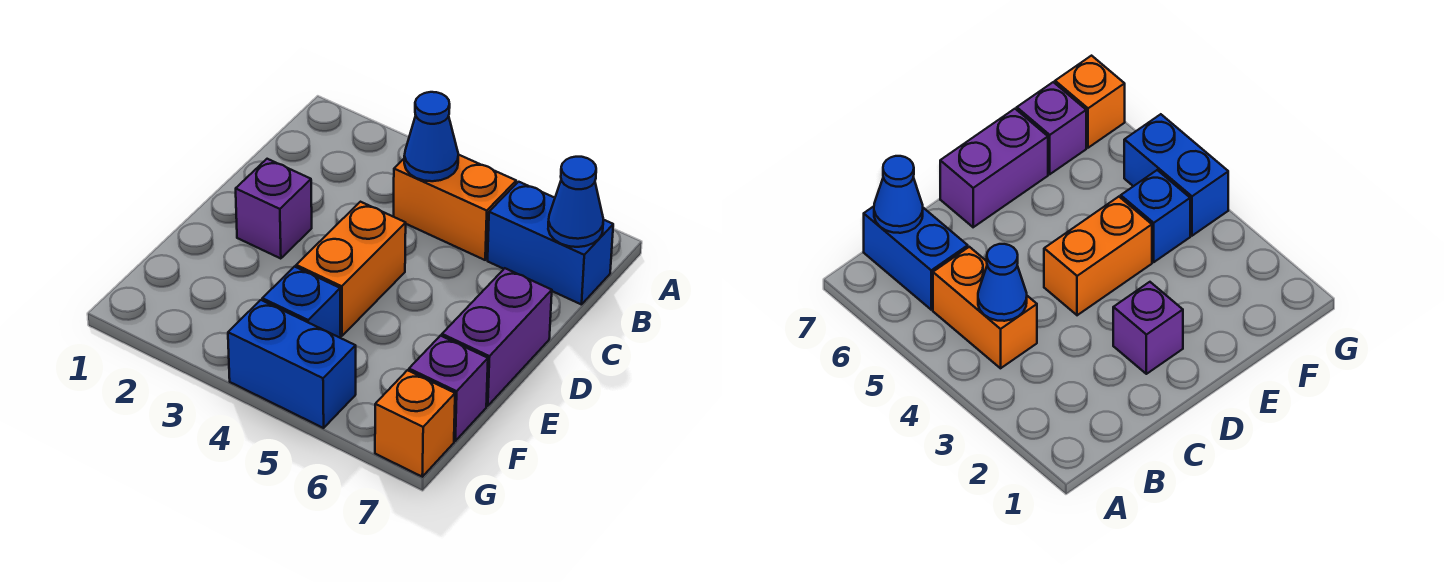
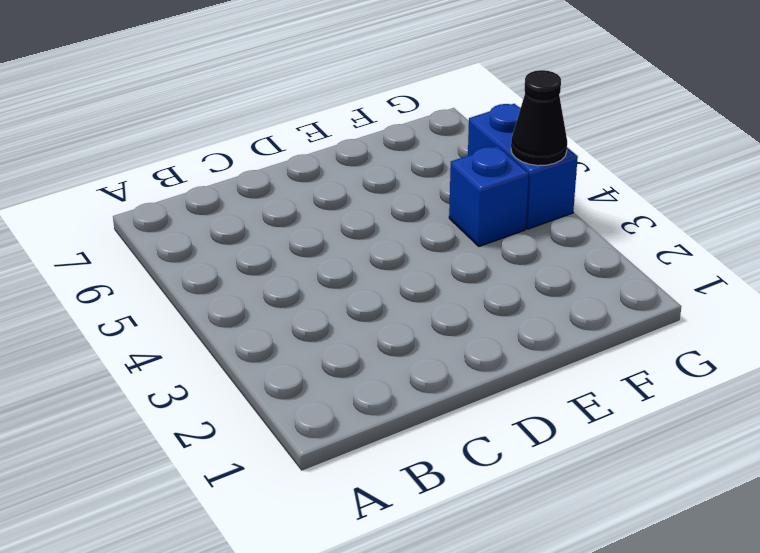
black 1x1 cone [511,70,567,166] -> none
none -> orange 1x2 brick [394,155,516,260]
none -> blue 1x2 brick [488,182,613,305]

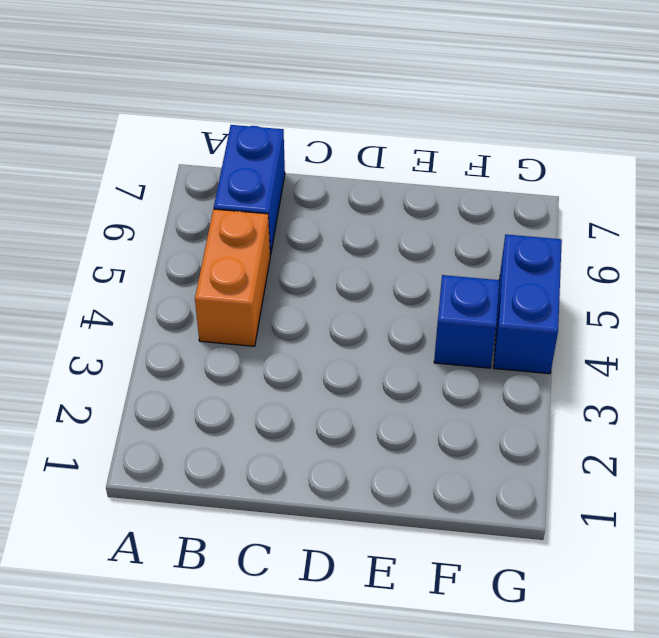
none -> purple 1x1 brick [236,159,312,259]
none -> orange 1x2 brick [296,202,406,336]

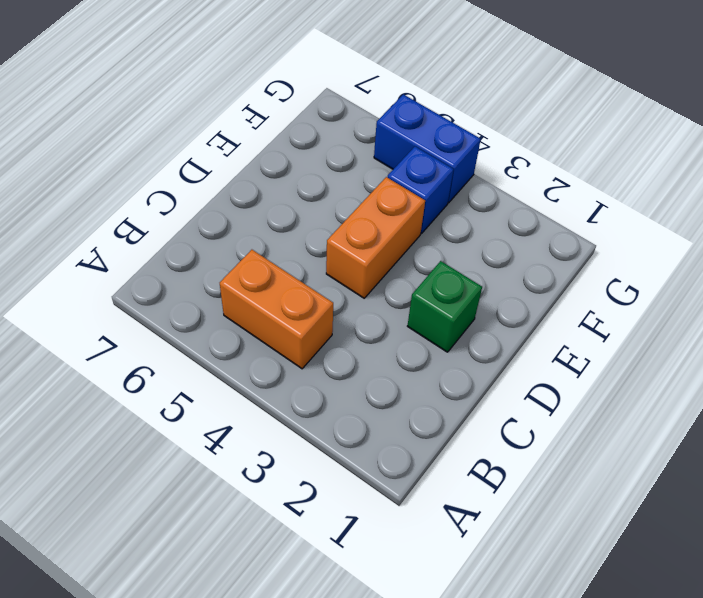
green 1x1 brick [408,261,482,352] -> purple 1x1 brick [236,159,312,259]
none -> blue 1x2 brick [488,182,613,305]
none -> purple 1x2 brick [442,268,552,406]

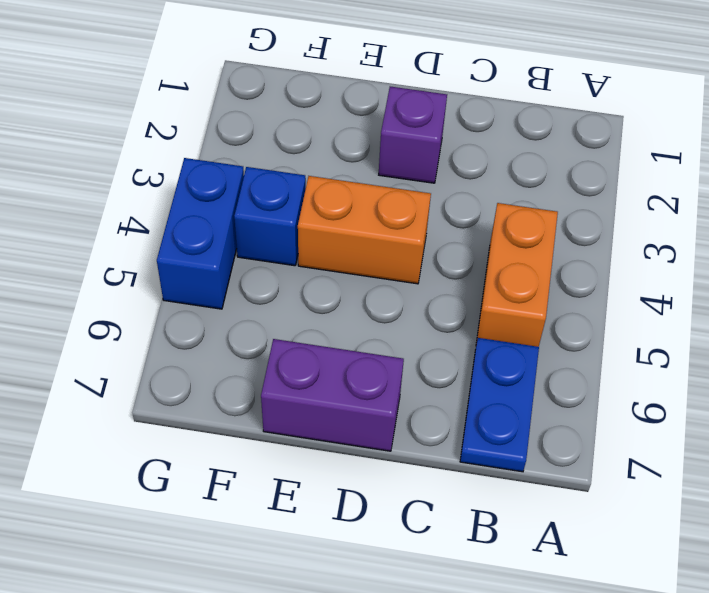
blue 1x2 plate [460,338,539,472] -> blue 1x2 brick [488,182,613,305]
none -> purple 1x1 brick [409,336,488,441]
none -> orange 1x1 brick [375,370,455,477]

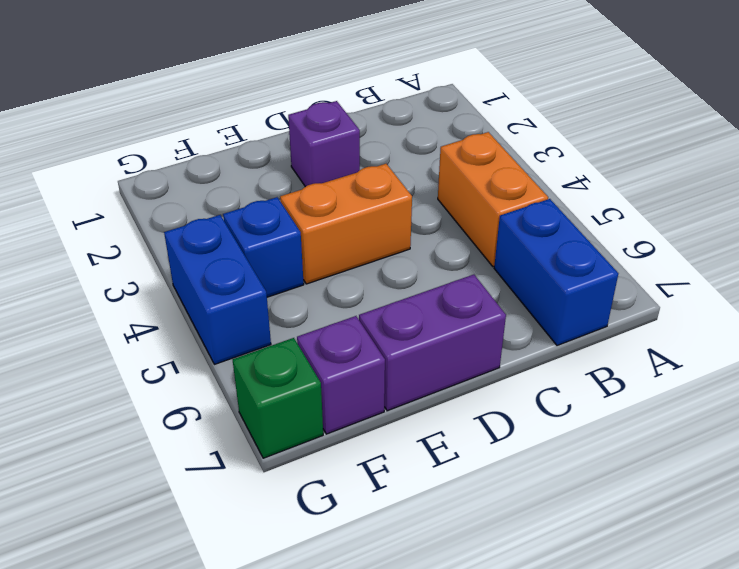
green 1x1 brick [233,338,323,458] -> orange 1x1 brick [375,370,455,477]
none -> blue 1x1 cone [404,92,458,181]
none -> blue 1x1 cone [548,157,603,247]

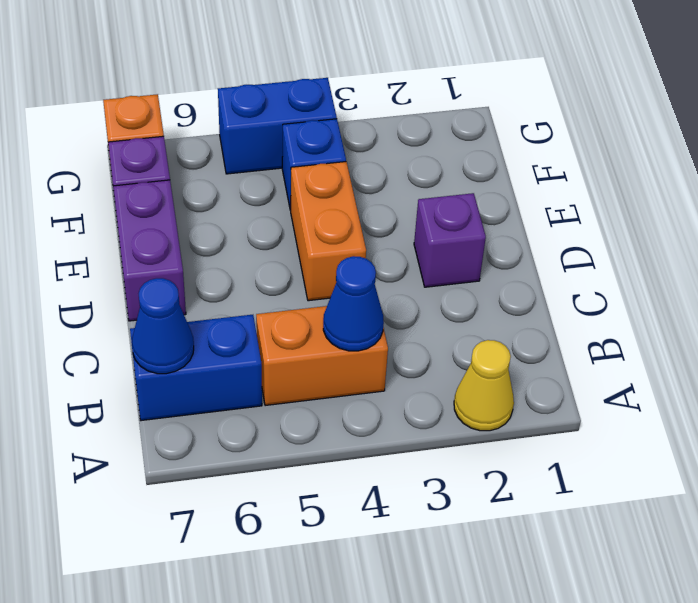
yellow 1x1 cone [454,340,514,431] -> none

